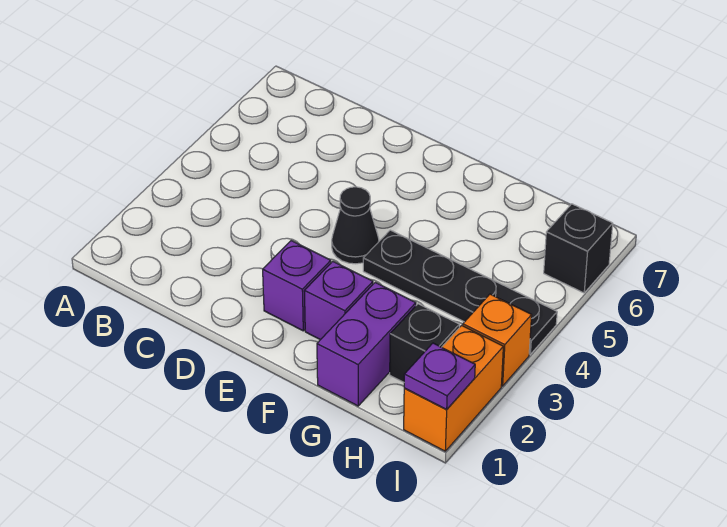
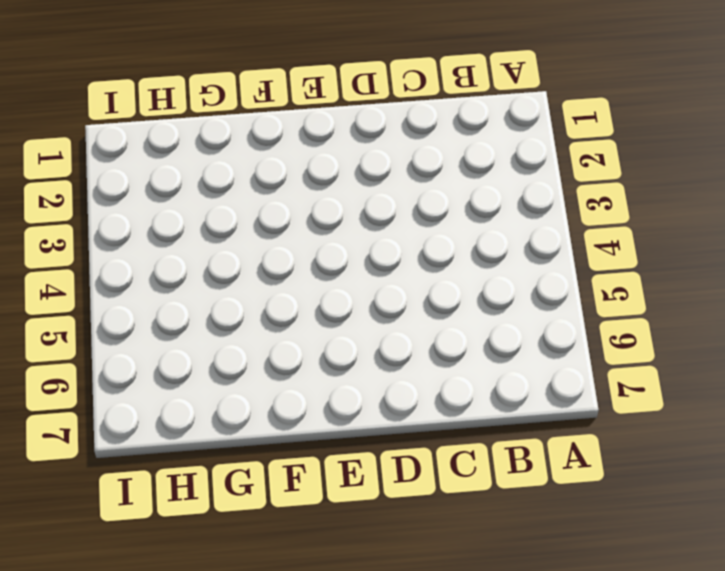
none -> purple 1x1 brick [263,241,331,331]
none -> black 1x1 cone [332,187,379,264]

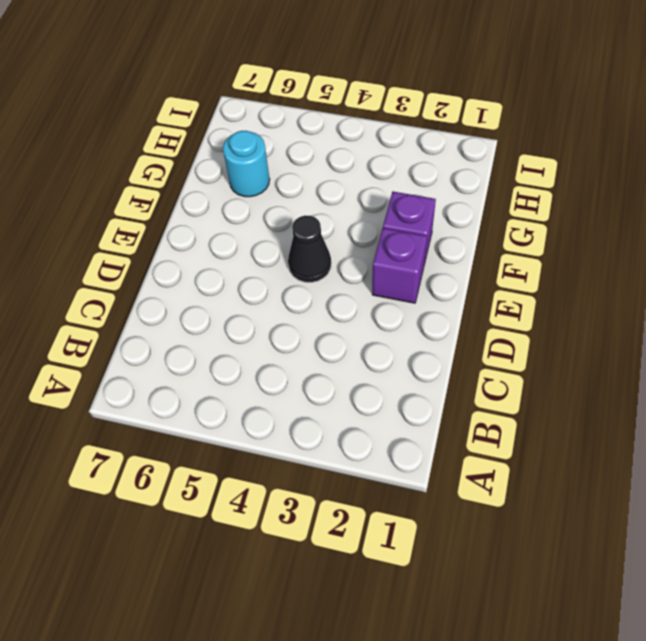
cyan 1x1 round brick [223,131,270,197] -> none
none -> black 1x4 plate [363,230,557,354]
none -> purple 1x2 brick [317,282,416,406]

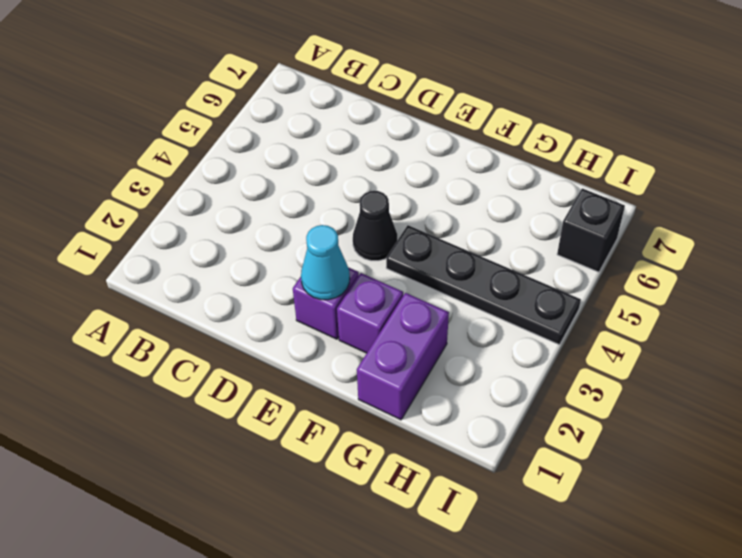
cyan 1x1 cone [301,225,350,300] -> none
none -> black 1x1 brick [390,304,459,382]
none -> orange 1x2 brick [404,325,503,451]

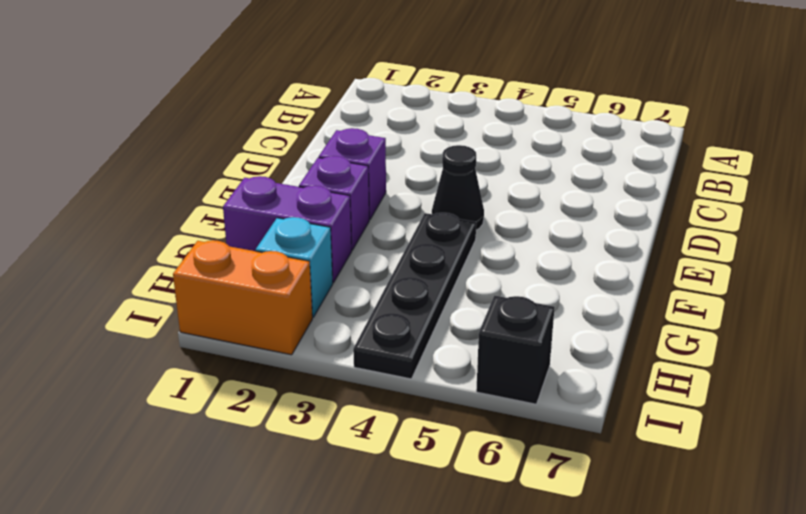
cyan 1x1 brick [256,217,333,317] -> black 1x1 brick [390,304,459,382]
none -> orange 1x1 brick [463,294,532,386]
none -> purple 1x1 plate [404,343,475,409]

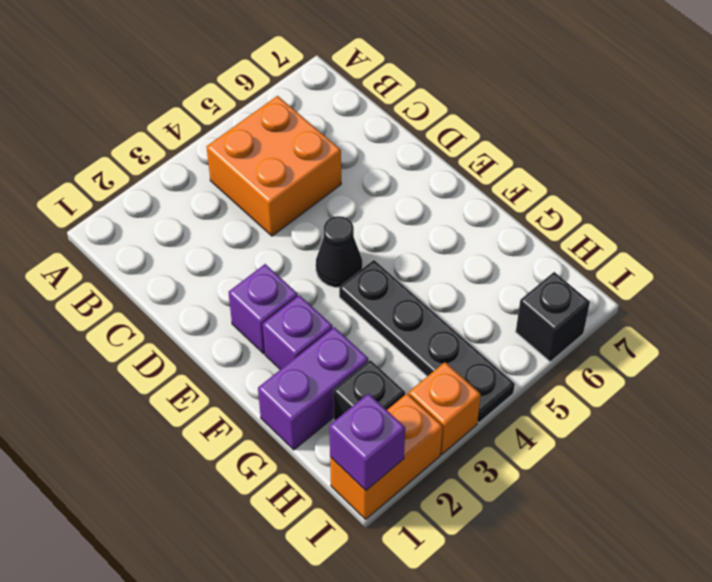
orange 2x2 brick [207,96,341,236] -> none
purple 1x1 brick [329,394,405,490] -> purple 1x1 plate [404,343,475,409]

